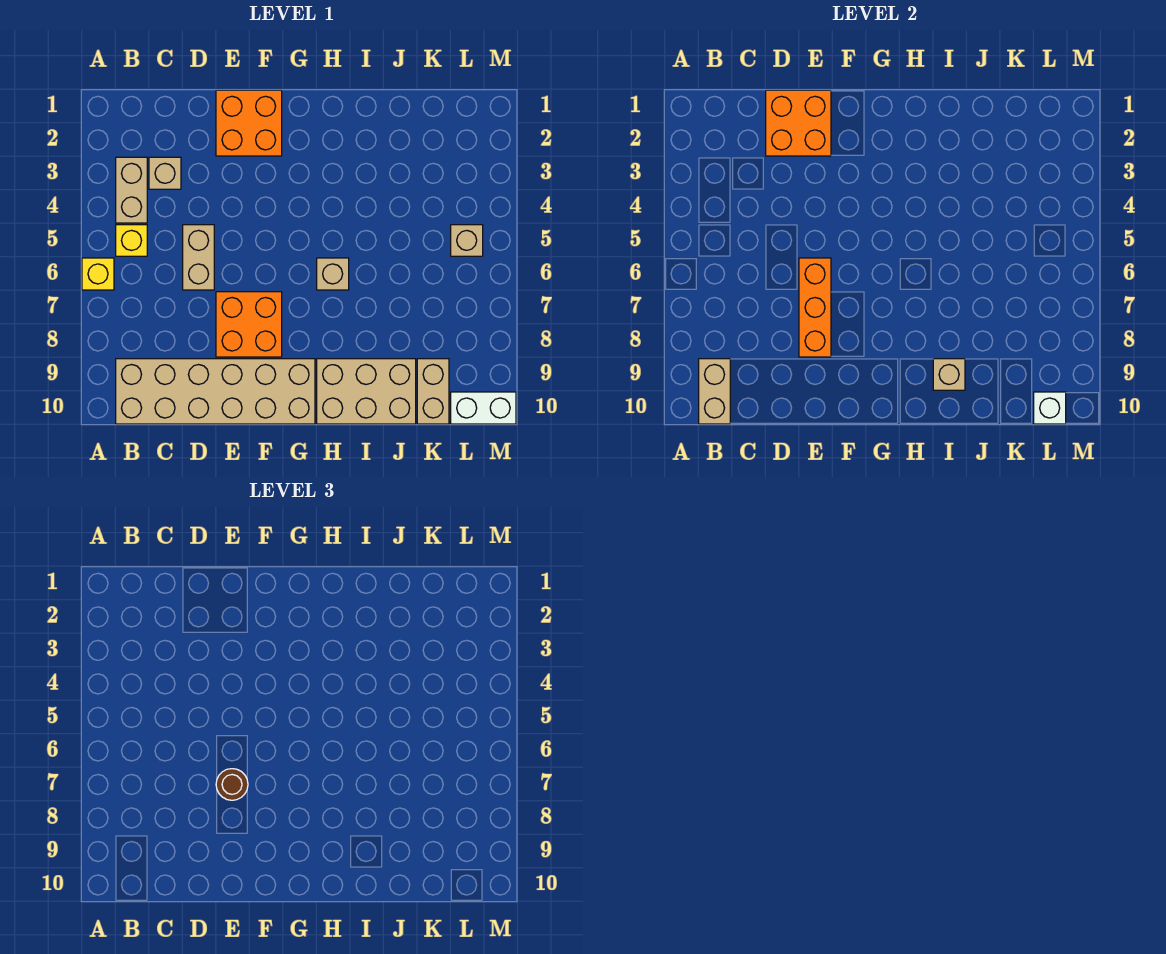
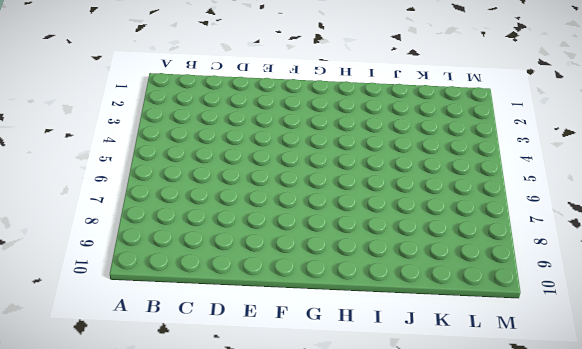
none -> yellow 1x1 brick [82,258,114,290]
none -> tan 1x2 brick [116,157,147,223]
none -> yellow 1x1 brick [116,225,147,256]

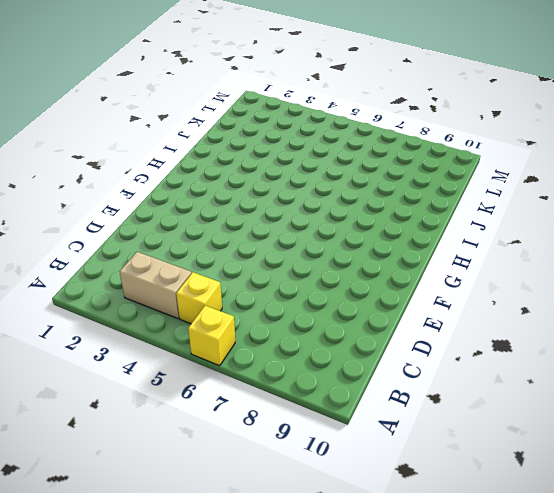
none -> tan 2x6 brick [116,359,315,424]
none -> tan 1x1 brick [149,157,181,189]
none -> tan 1x2 brick [183,225,214,290]

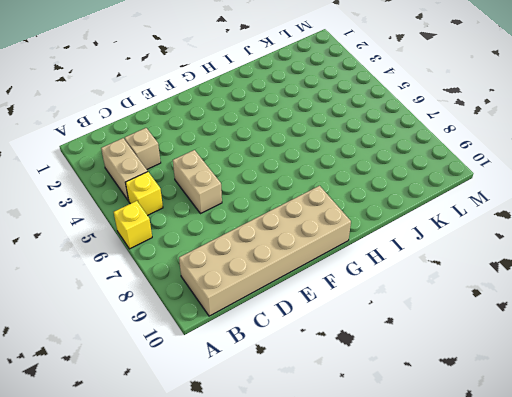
none -> orange 2x2 brick [216,90,282,156]
none -> orange 2x2 brick [216,292,282,357]
none -> tan 1x1 brick [317,258,349,290]

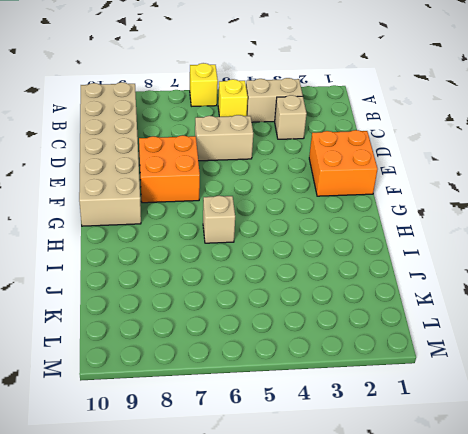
none -> tan 2x3 brick [317,359,416,424]
none -> tan 1x2 brick [417,359,449,424]
none -> tan 1x1 brick [451,225,483,256]

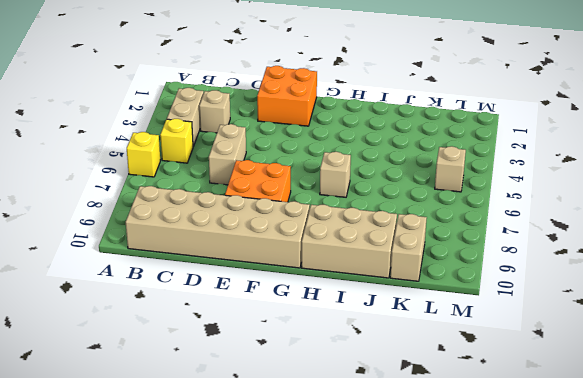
none -> white 1x2 brick [451,392,516,424]
none -> tan 1x2 brick [699,359,730,424]
none -> orange 2x2 brick [766,90,831,156]

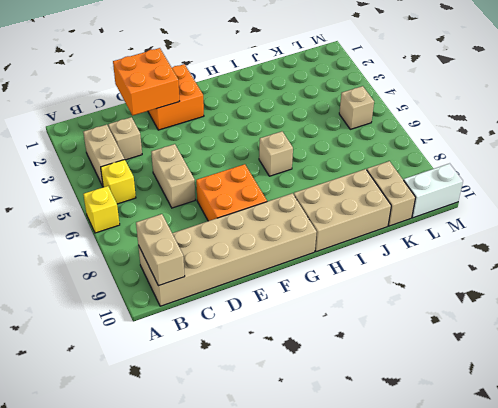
none -> orange 1x3 brick [799,258,831,357]
none -> tan 1x1 brick [933,359,965,390]
none -> white 1x1 brick [1034,392,1066,424]

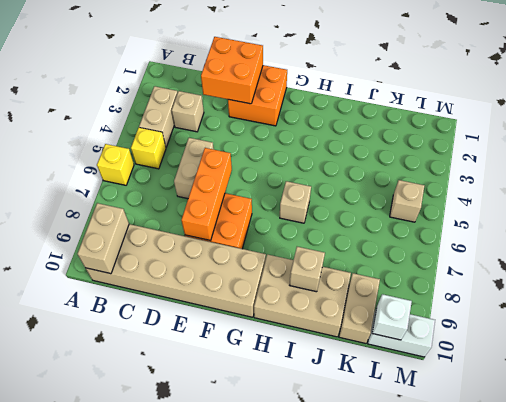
none -> brown 1x1 round brick [216,769,248,800]

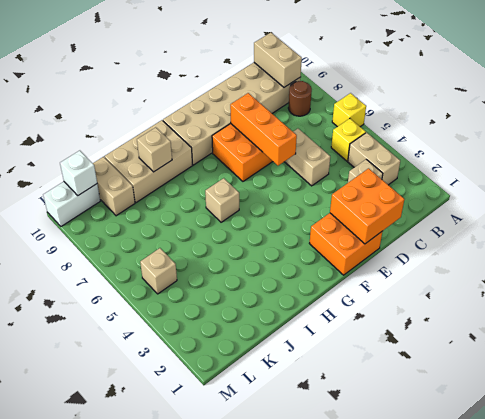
brown 1x1 round brick [288,81,312,116] -> brown 1x1 round brick moved to [216,769,248,800]

